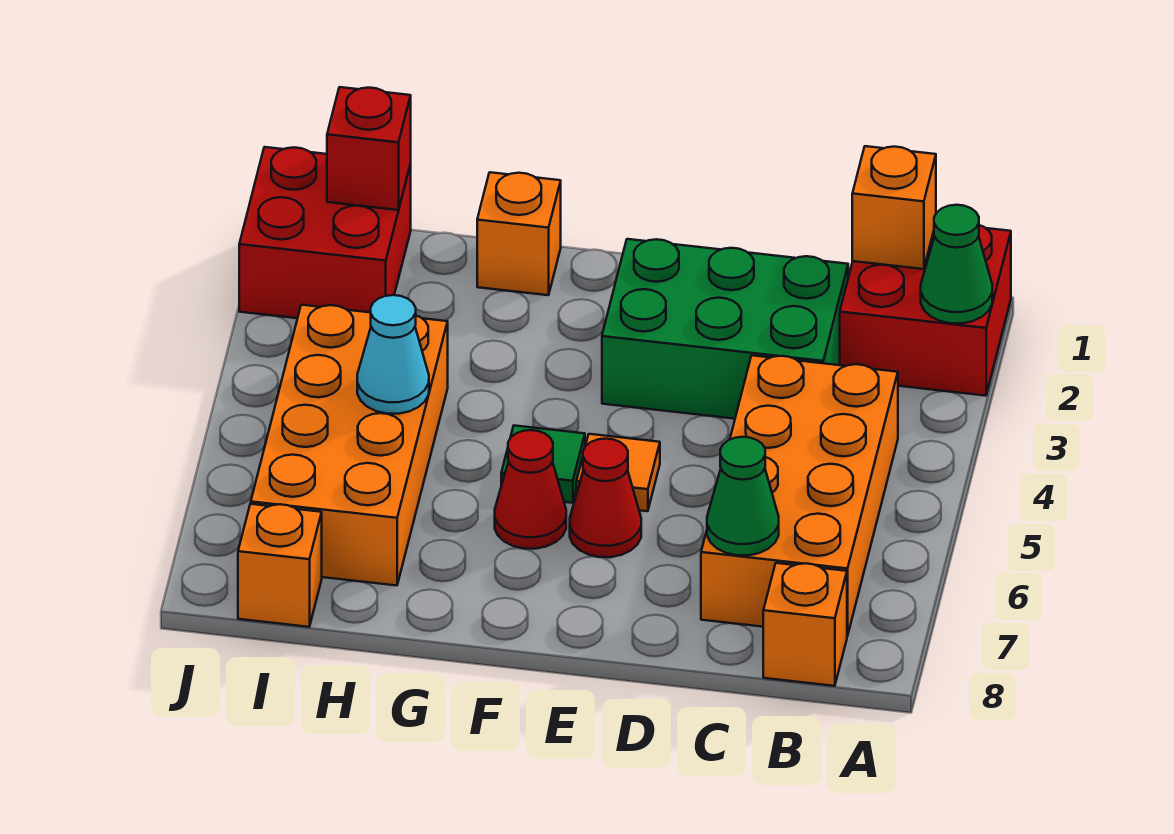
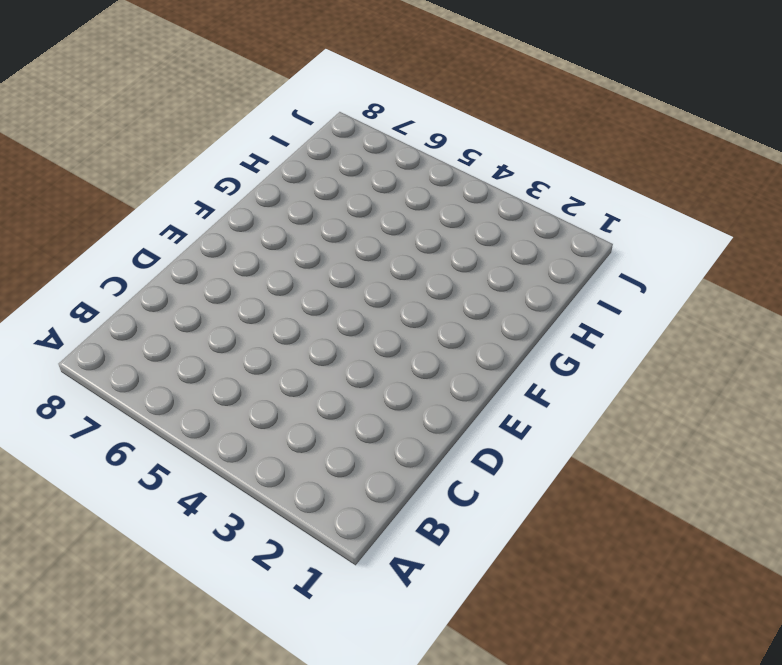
none -> red 2x2 brick [840,225,1011,396]
none -> orange 2x4 brick [701,355,898,636]
none -> orange 1x1 brick [763,563,847,686]

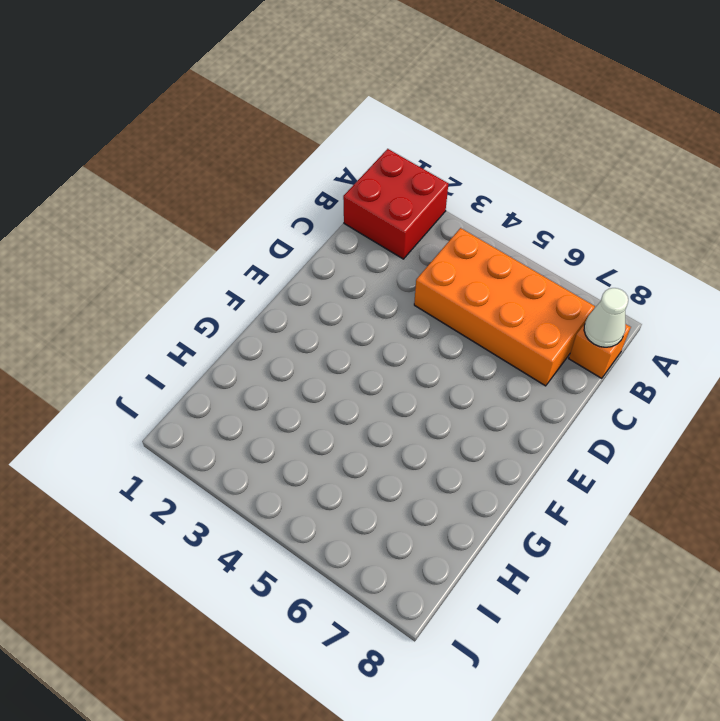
white 1x1 cone [584,288,628,347] -> none
none -> green 2x3 brick [602,239,848,419]
none -> orange 1x1 tile [576,434,660,511]
none -> red 1x1 cone [570,439,641,557]

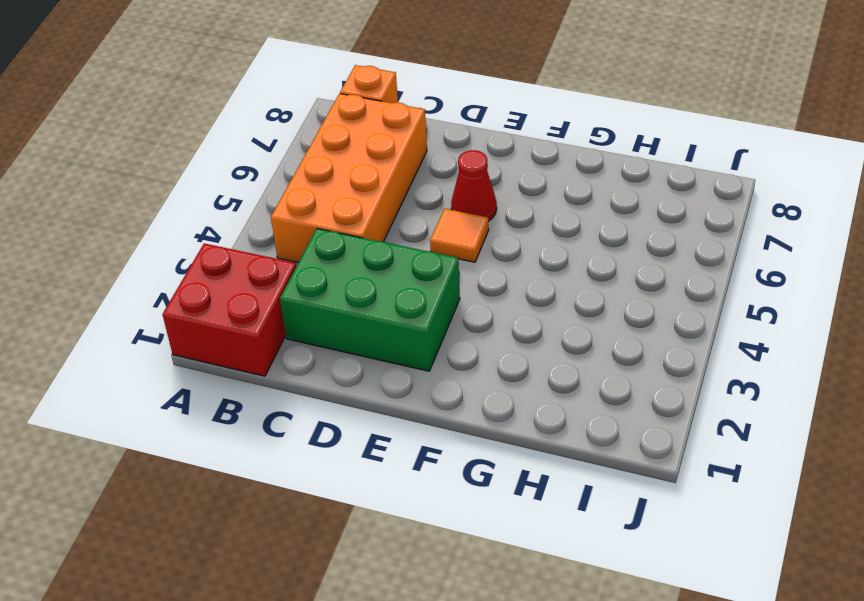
none -> green 1x1 tile [501,426,585,503]
none -> red 1x1 cone [495,430,566,549]
none -> orange 1x1 brick [477,172,561,295]

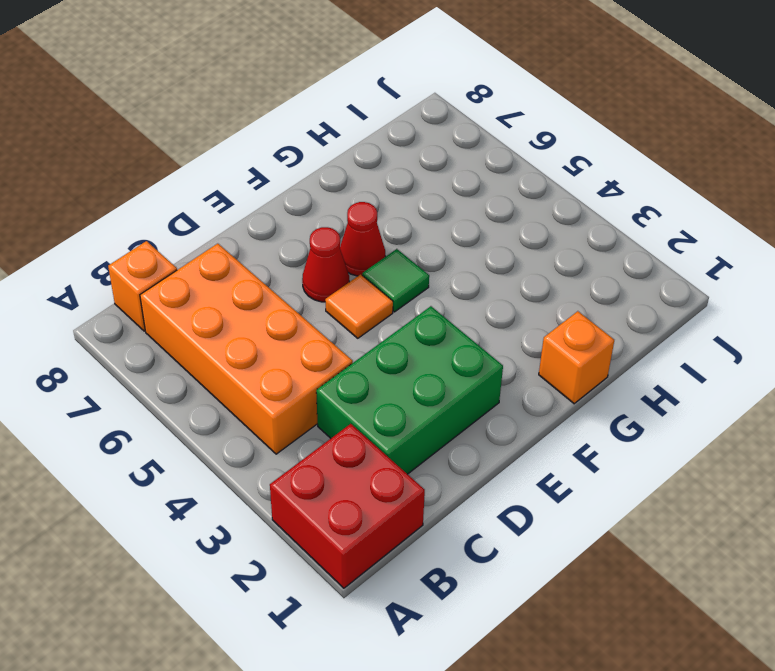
none -> orange 2x4 brick [251,305,448,586]
none -> red 2x2 brick [239,147,411,318]
none -> orange 1x1 brick [238,504,322,627]

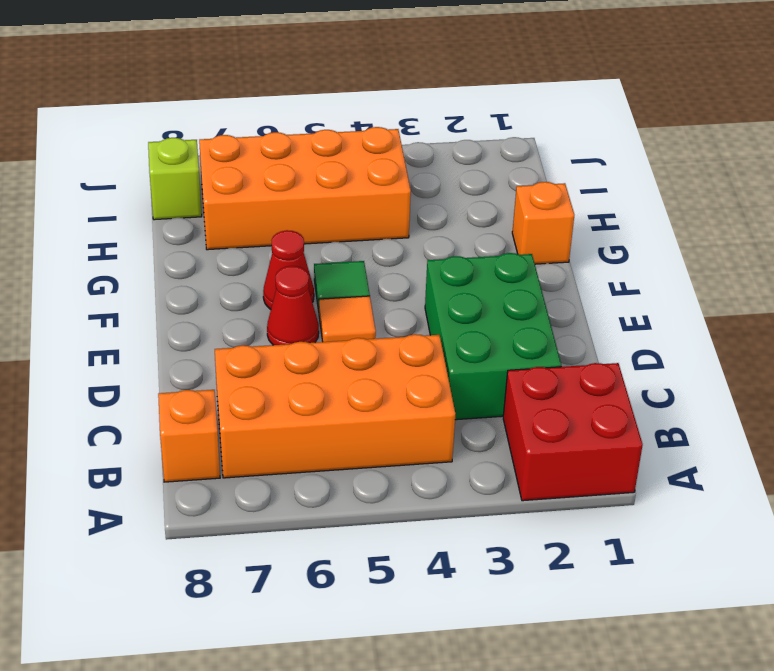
lime 1x1 brick [148,138,202,220] -> orange 1x1 brick [238,504,322,627]
none -> red 2x2 brick [239,147,411,318]
none -> green 1x1 cone [921,205,992,323]
none -> orange 1x1 brick [852,146,936,269]

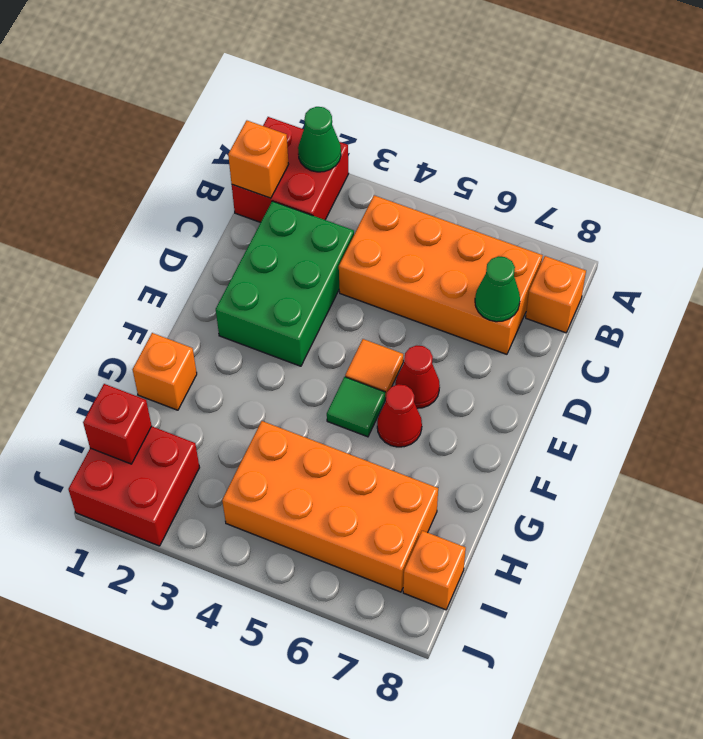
none -> cyan 1x1 cone [357,295,429,414]

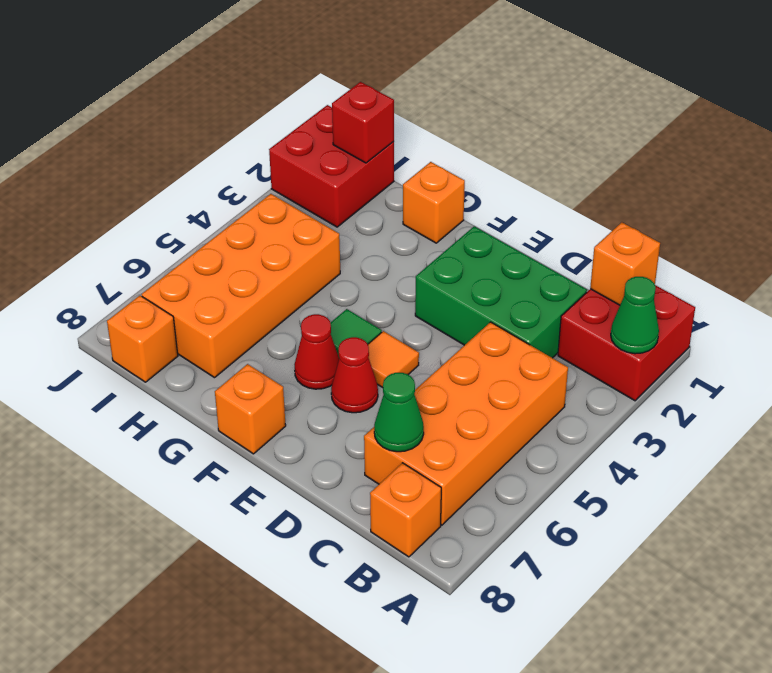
orange 1x1 brick [215,364,286,454] -> none
none -> cyan 1x1 cone [357,295,429,414]

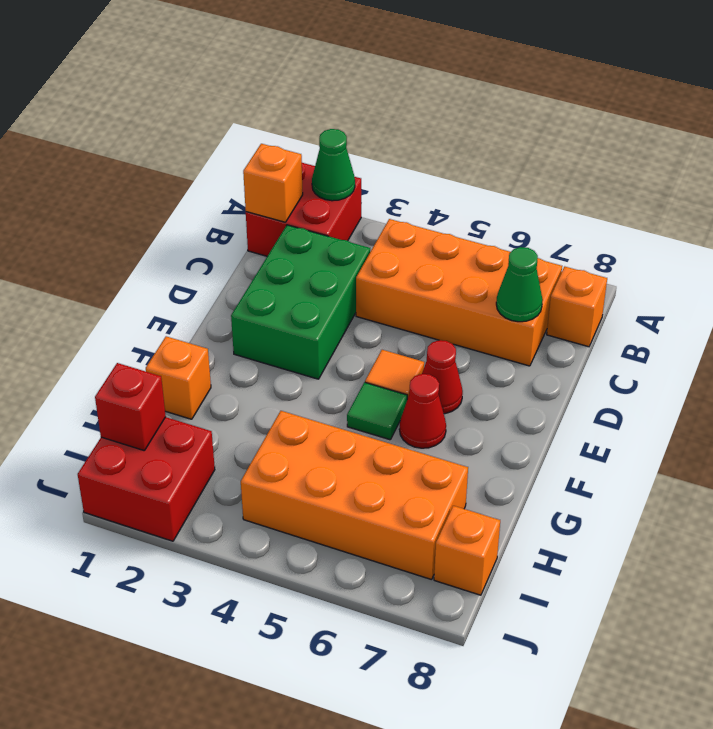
none -> cyan 1x1 cone [357,295,429,414]

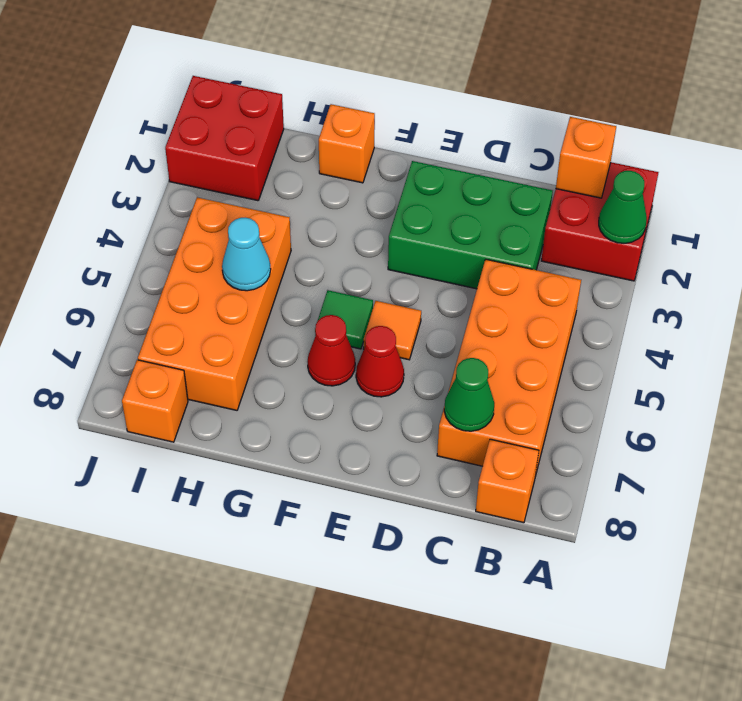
none -> red 1x1 brick [327,87,411,210]

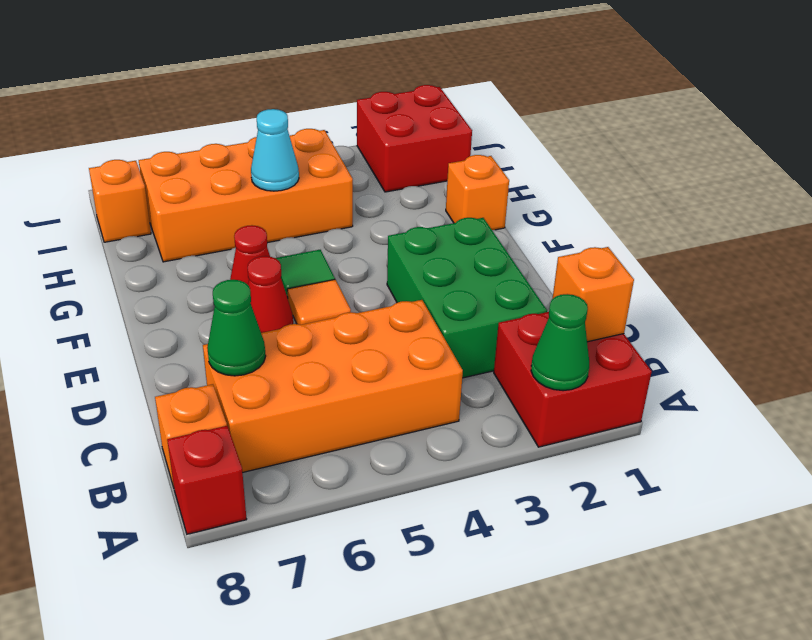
red 1x1 brick [167,426,247,534] -> red 1x1 brick moved to [327,87,411,210]

